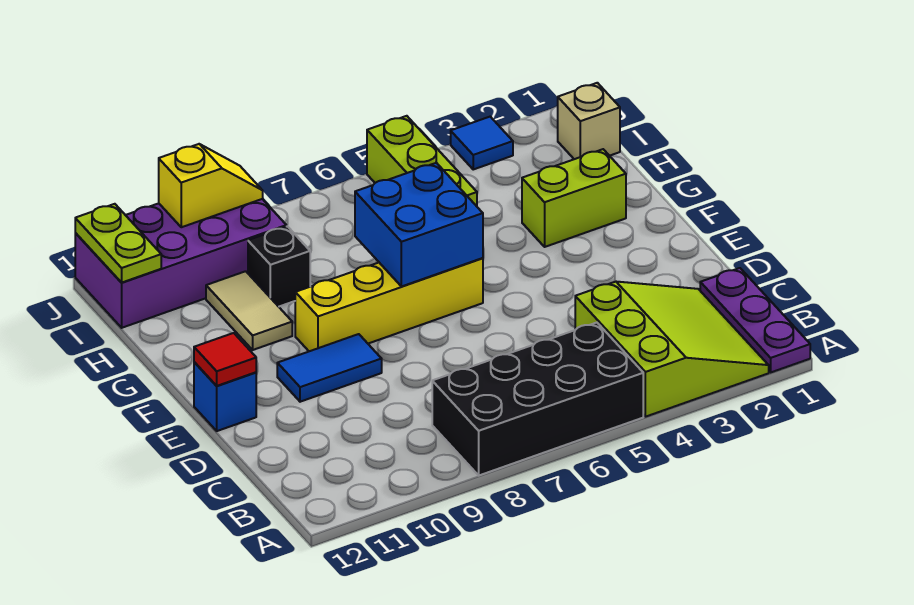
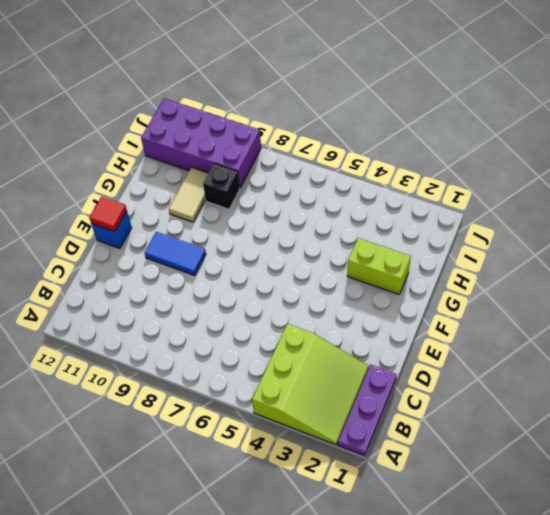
none -> black 2x4 brick [432,323,643,475]
none -> yellow 1x4 brick [295,258,483,351]
none -> lime 1x3 brick [367,116,477,206]

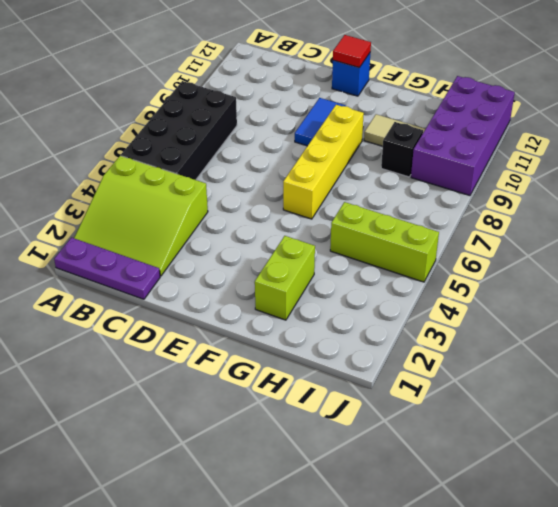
none -> tan 1x1 brick [558,83,620,159]
none -> blue 1x1 tile [451,117,513,169]
none -> blue 2x2 brick [355,163,483,287]

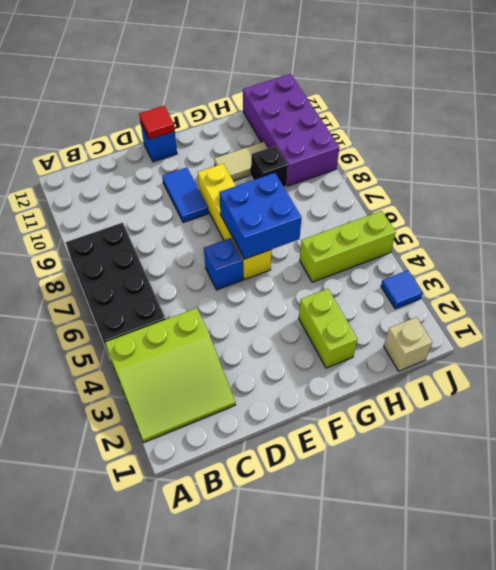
blue 1x1 brick [204,238,243,290] -> none
none -> purple 1x3 plate [700,268,810,372]
none -> lime 1x2 plate [75,204,161,283]
none -> yellow 1x2 slope [159,144,263,227]

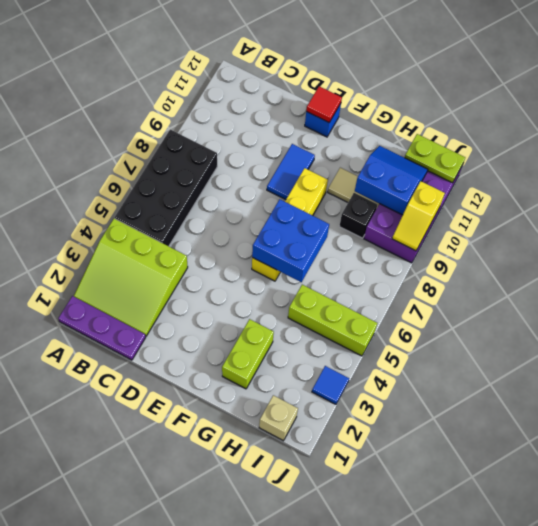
blue 2x2 slope [355,146,428,215] -> none

